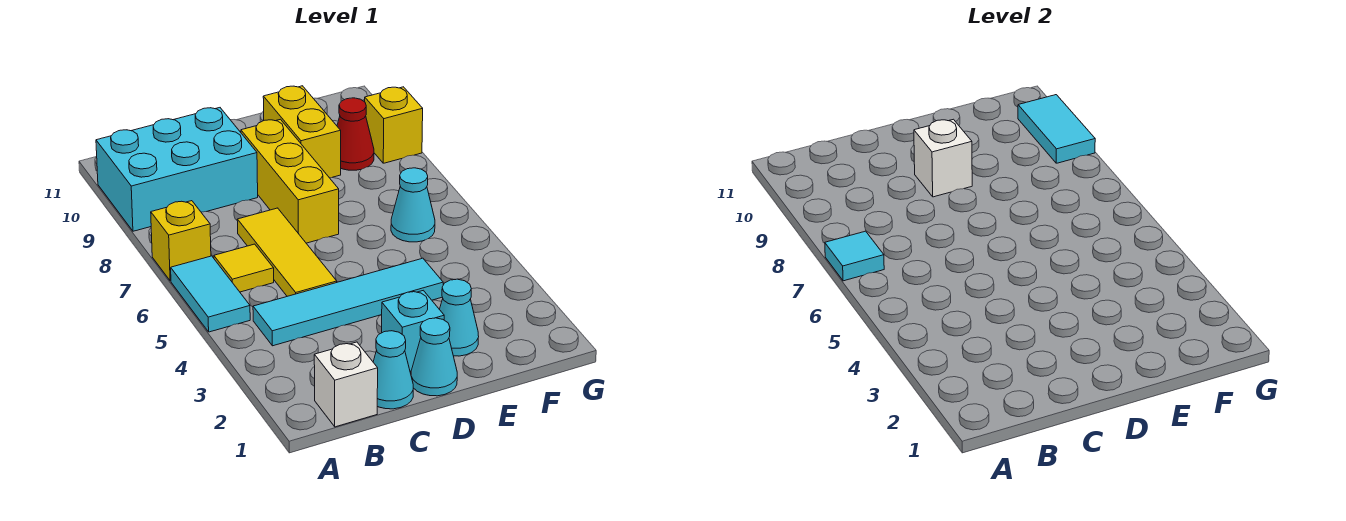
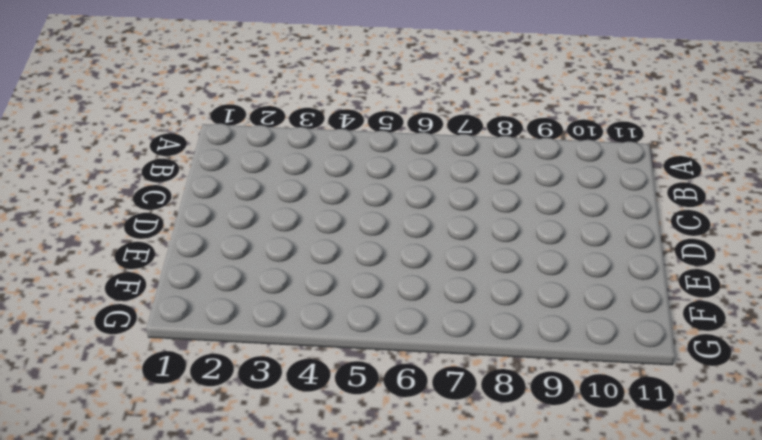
none -> cyan 1x2 tile [171,256,250,332]
none -> yellow 1x1 brick [151,201,211,281]
none -> cyan 2x3 brick [96,108,258,231]

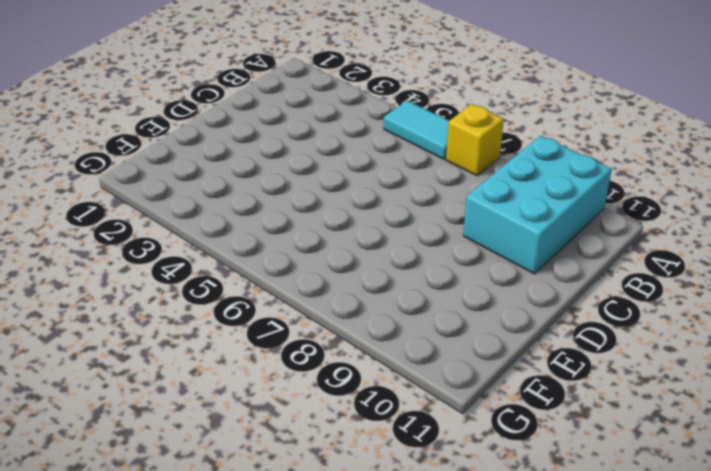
none -> white 1x1 brick [314,342,378,427]
none -> cyan 1x4 tile [253,258,443,346]
none -> yellow 1x1 tile [214,244,274,292]

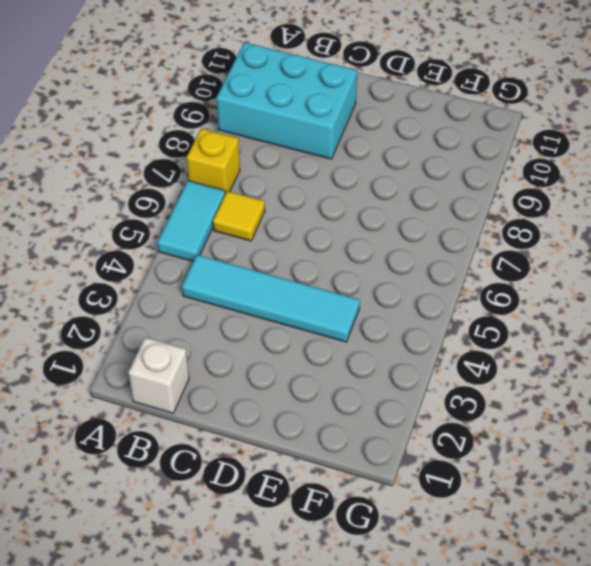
none -> cyan 1x1 cone [373,331,413,409]
none -> yellow 1x3 tile [237,208,337,296]
none -> cyan 1x1 cone [411,318,457,396]

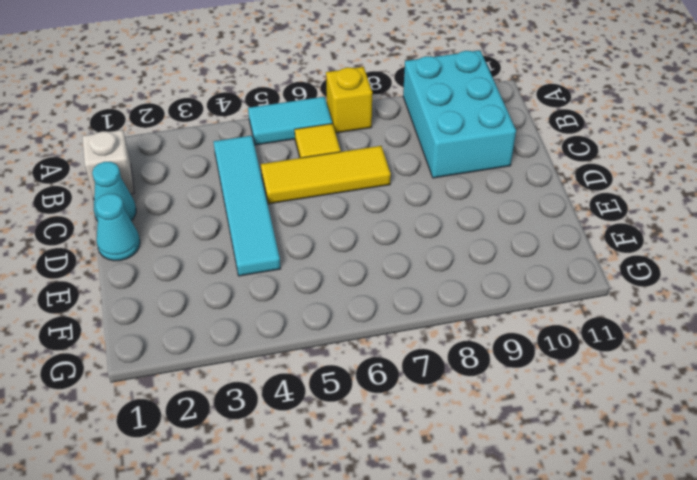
none -> cyan 1x1 brick [382,290,444,371]
none -> yellow 1x3 brick [241,119,339,243]
none -> cyan 1x1 cone [439,279,479,356]

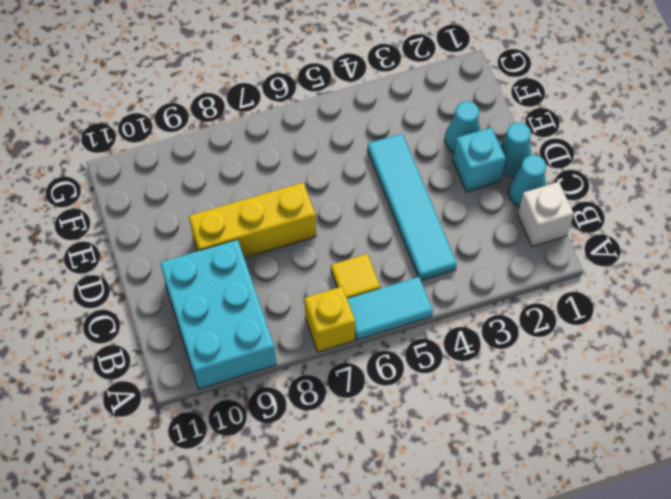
none -> yellow 1x3 tile [237,208,337,296]
none -> yellow 1x2 brick [263,86,341,178]
none -> cyan 1x1 cone [391,168,435,242]

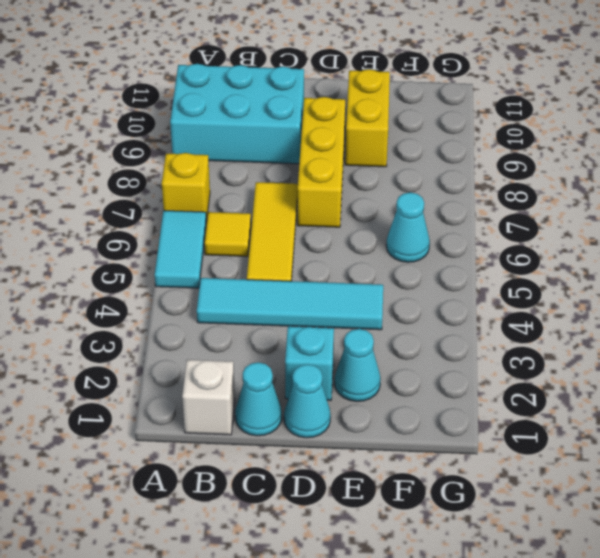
none -> red 1x1 cone [337,98,374,170]
none -> yellow 1x1 brick [365,87,423,163]
none -> cyan 1x1 tile [825,231,884,281]

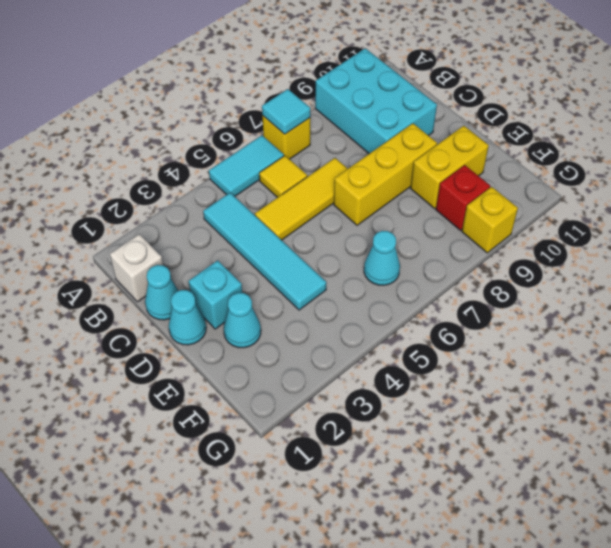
red 1x1 brick [436,165,490,230] -> red 1x1 cone [337,98,374,170]
none -> white 1x1 brick [914,119,972,197]
none -> cyan 1x2 tile [1018,95,1095,163]

